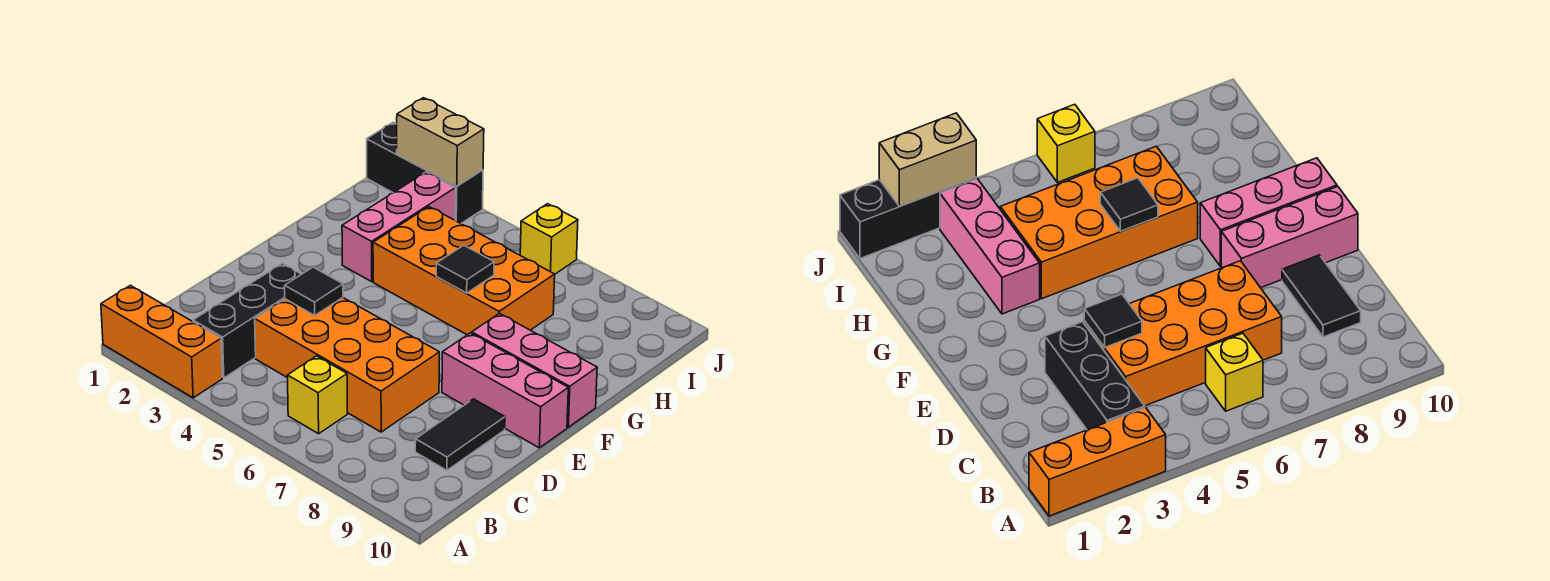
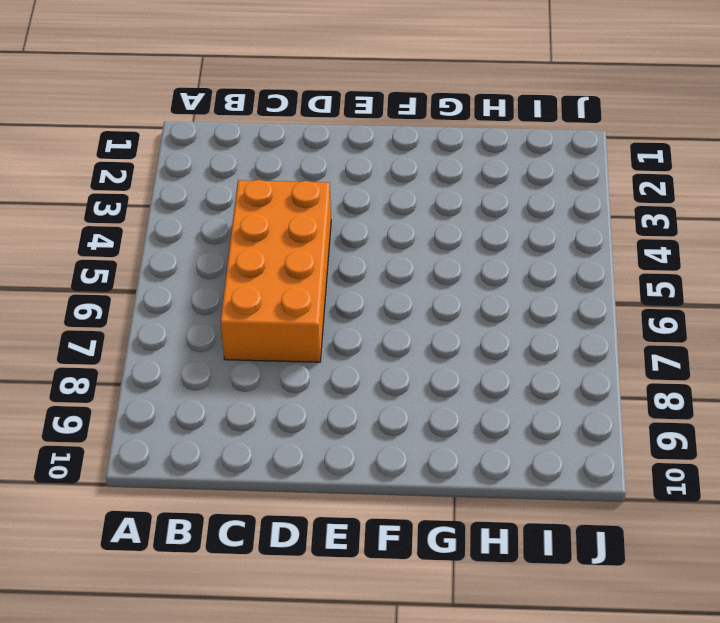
none -> orange 1x3 brick [101,285,222,398]
none -> black 1x3 brick [193,264,301,378]
none -> yellow 1x1 brick [287,356,347,434]

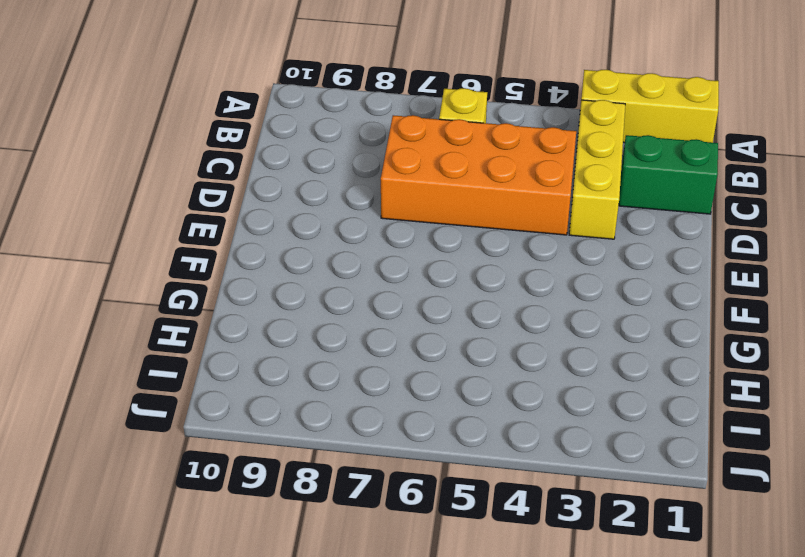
yellow 1x3 brick [579,70,719,143] -> orange 1x3 brick [101,285,222,398]
yellow 1x3 brick [569,100,625,239] -> black 1x3 brick [193,264,301,378]
green 1x2 brick [619,135,718,214] -> none
none -> black 1x2 tile [415,399,505,470]
none -> pink 1x3 brick [442,333,568,448]
none -> pink 1x3 brick [472,313,597,427]

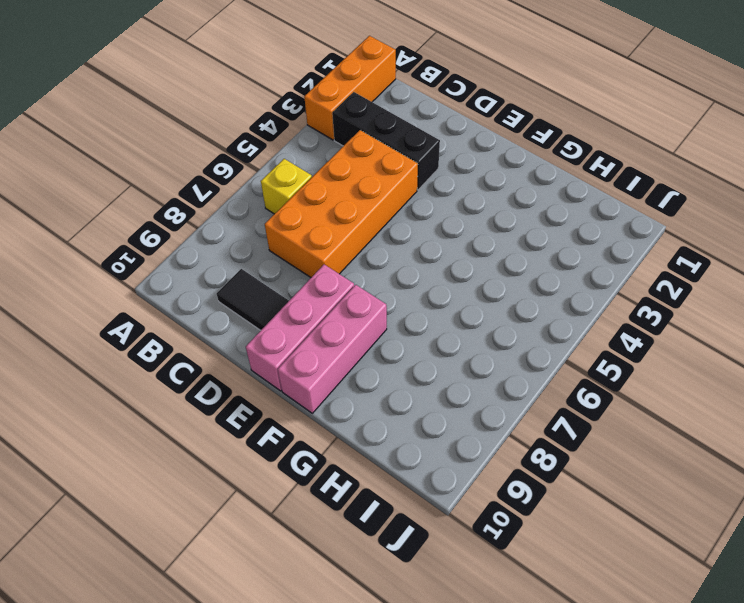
none -> pink 1x3 brick [342,172,455,281]
none -> orange 2x4 brick [373,207,555,335]
none -> black 1x3 brick [367,123,483,223]

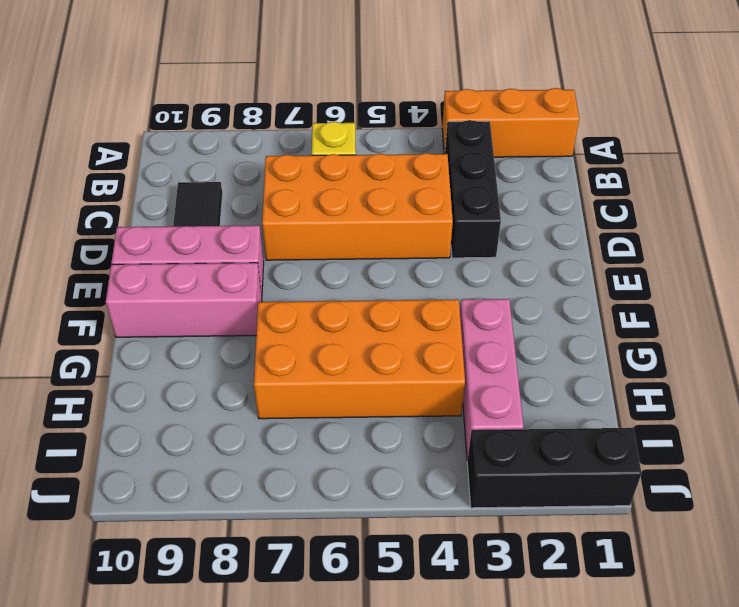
none -> yellow 1x1 brick [520,204,578,274]
none -> black 1x1 tile [285,267,343,315]
none -> black 1x1 tile [436,245,494,293]

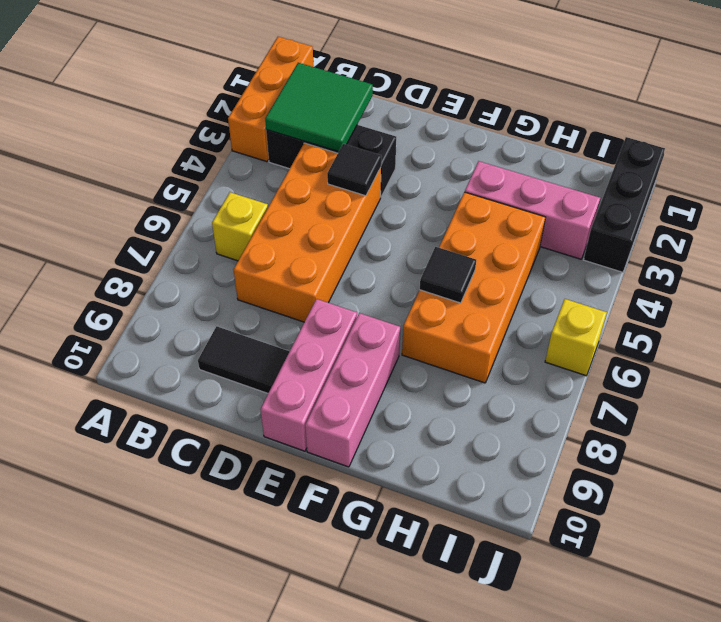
green 2x2 tile [265,63,373,152] -> none
none -> tan 1x2 brick [397,98,484,186]

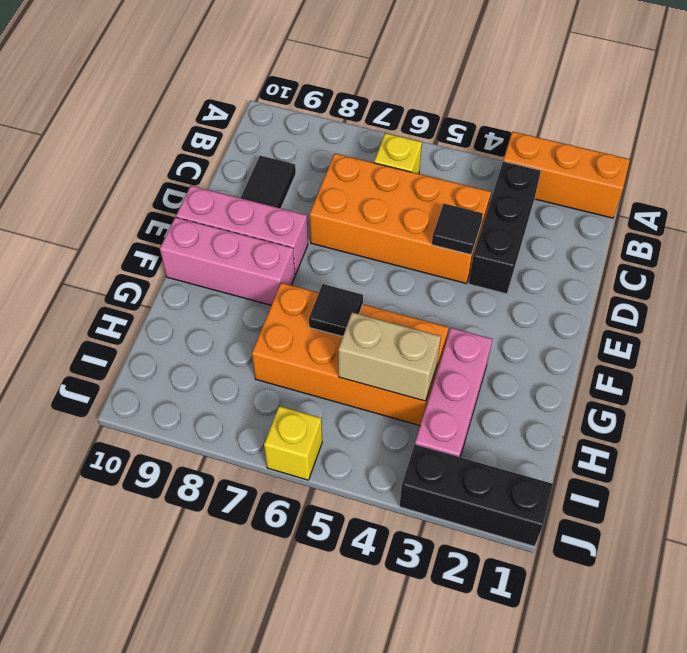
tan 1x2 brick [338,312,441,401] -> tan 1x2 brick moved to [397,98,484,186]

